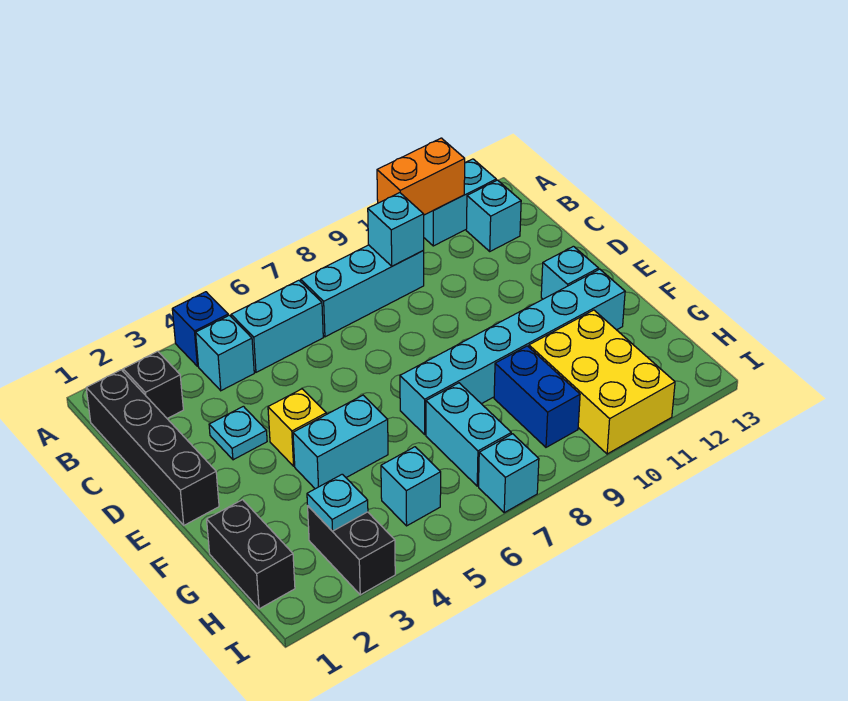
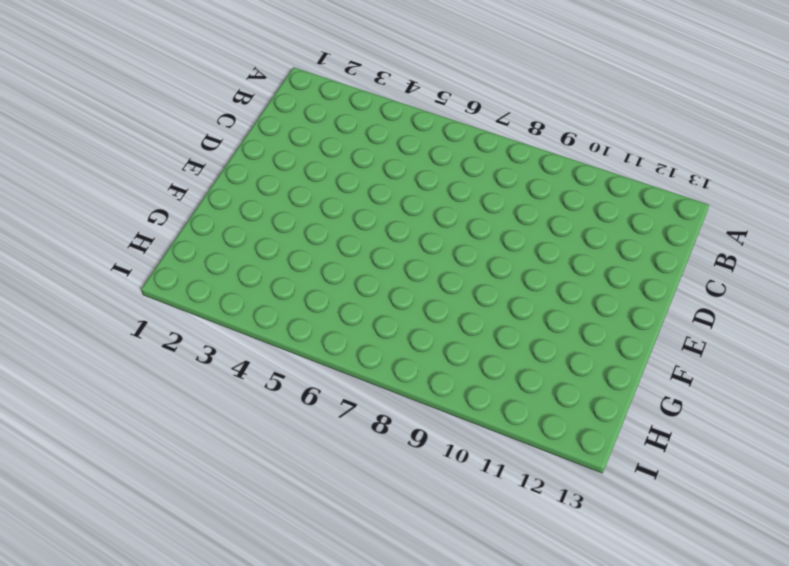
none -> blue 1x1 brick [172,292,228,366]
none -> cyan 1x2 brick [424,159,496,246]
none -> black 1x4 brick [86,370,219,525]

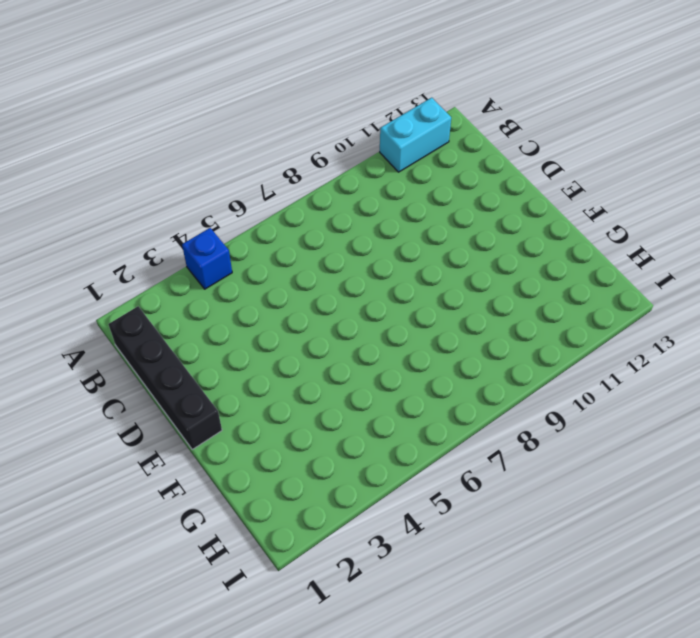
none -> black 1x1 brick [123,351,183,419]
none -> cyan 1x1 brick [196,315,254,391]
none -> cyan 1x2 brick [231,280,323,372]

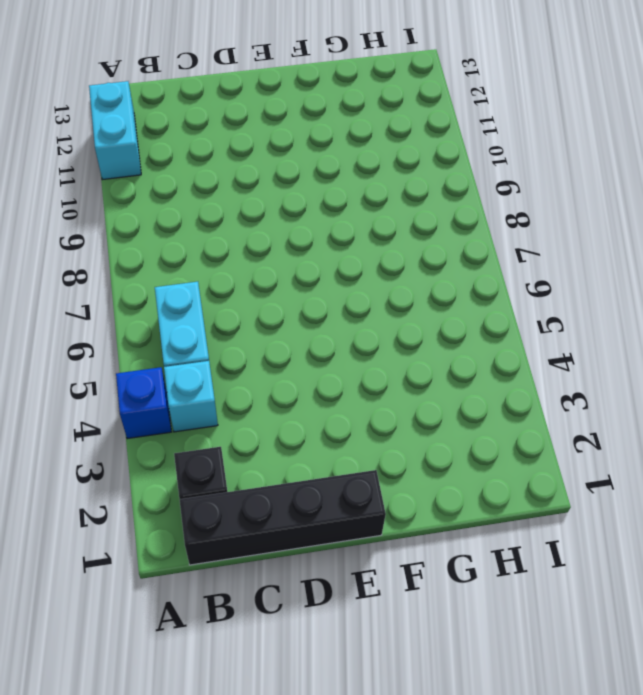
none -> cyan 1x3 brick [300,245,424,337]
none -> cyan 1x1 brick [466,180,521,251]
none -> cyan 1x1 plate [209,406,267,460]

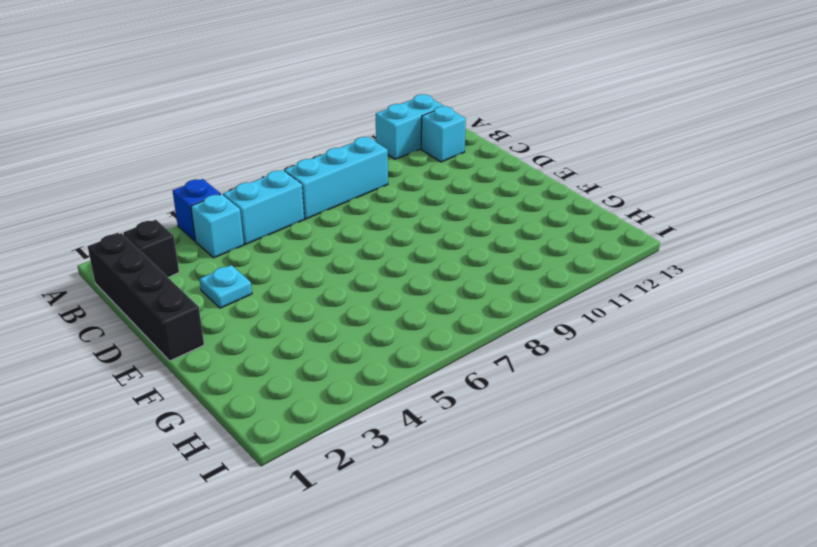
none -> yellow 1x1 brick [268,389,326,466]
none -> cyan 1x1 brick [541,246,599,299]
none -> cyan 1x2 brick [293,395,388,489]

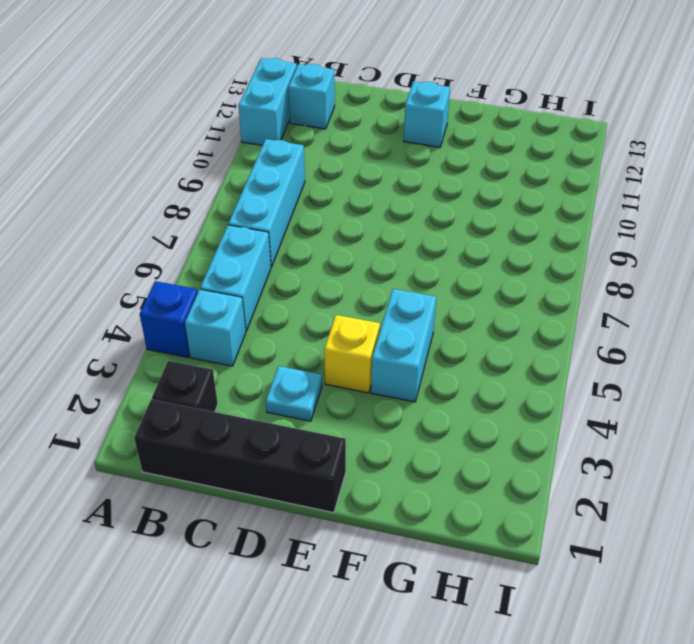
none -> cyan 1x6 brick [400,269,625,434]
none -> black 1x2 brick [207,500,295,609]
none -> cyan 1x2 brick [426,383,511,486]

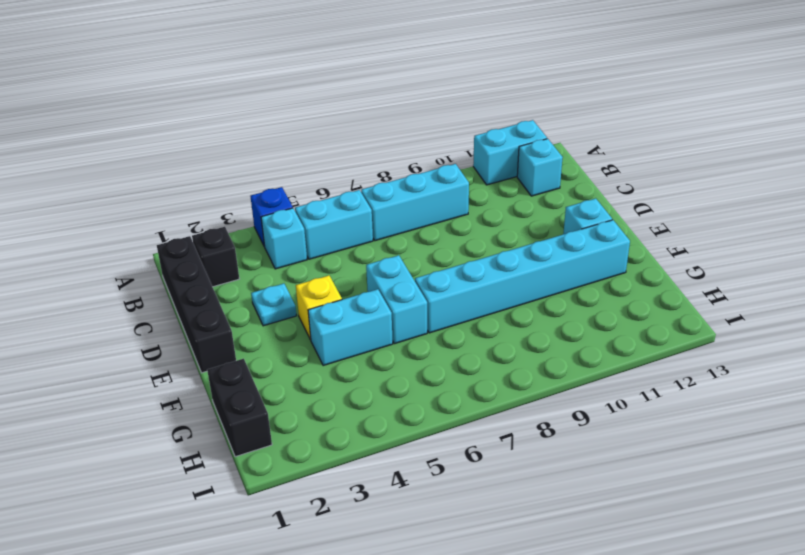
cyan 1x2 brick [366,255,427,344] -> cyan 1x2 brick moved to [426,383,511,486]
none -> blue 1x2 brick [494,346,580,447]
none -> yellow 2x3 brick [529,310,675,454]
none -> black 1x2 brick [308,506,395,595]

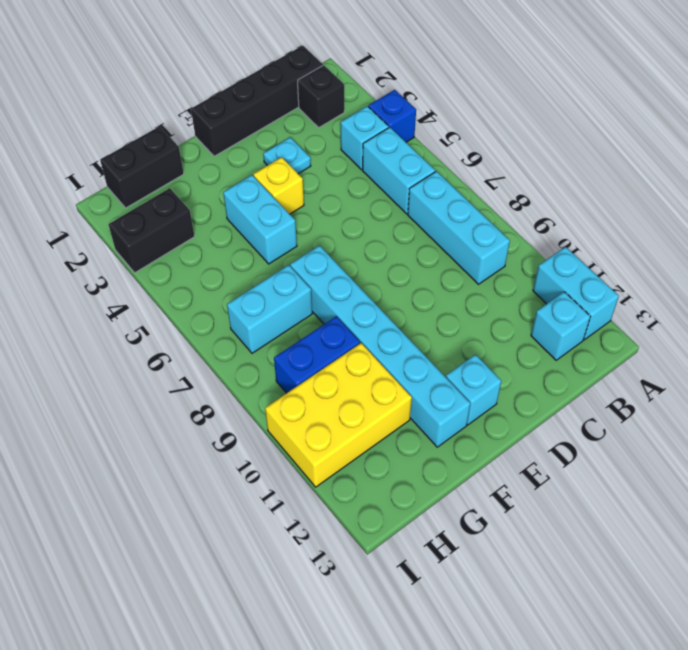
none -> cyan 1x1 brick [381,447,441,526]
none -> cyan 1x1 brick [479,434,539,513]
none -> orange 1x2 brick [377,138,465,215]

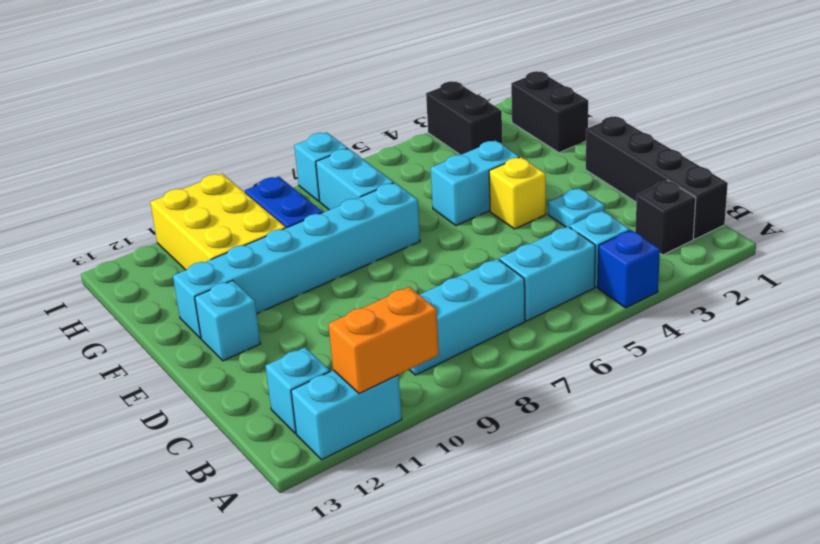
none -> cyan 1x1 brick [381,447,441,526]
none -> cyan 1x1 brick [368,193,424,266]
none -> cyan 1x1 plate [307,474,368,531]

